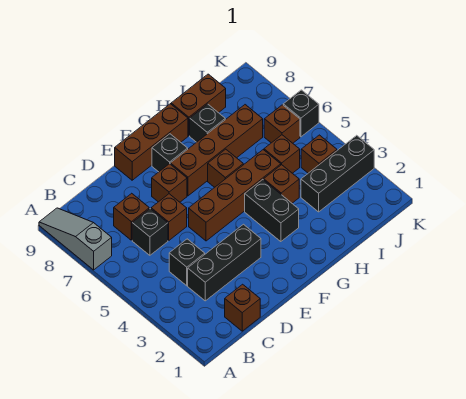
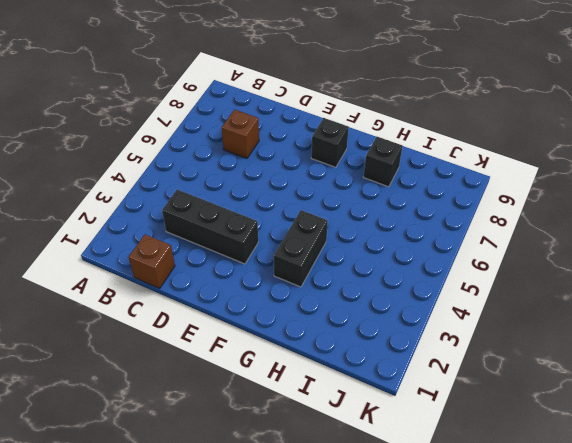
none -> grey 1x3 slope [39,208,112,270]
none -> black 1x1 brick [169,239,205,286]
none -> black 1x1 brick [132,209,168,255]

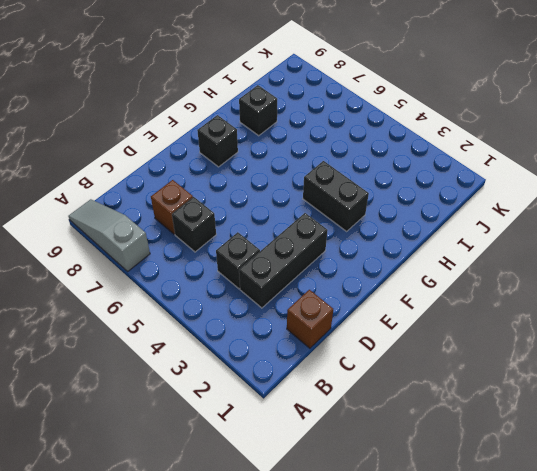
none -> brown 1x1 brick [151,194,187,240]
none -> brown 1x4 brick [189,150,281,241]
none -> brown 1x1 brick [152,164,187,202]

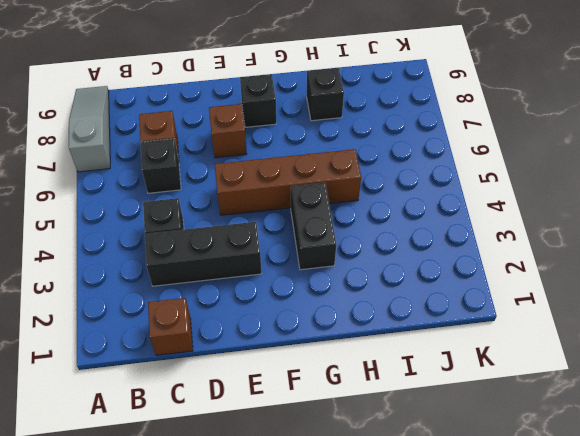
none -> brown 1x1 brick [151,194,187,240]
none -> brown 1x3 brick [115,104,188,180]
none -> brown 1x4 brick [170,105,263,196]

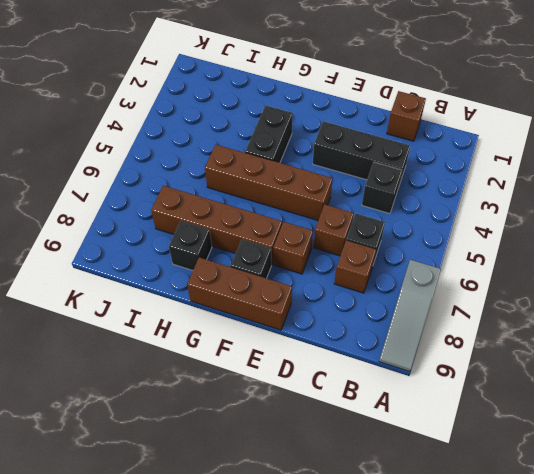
none -> brown 1x1 brick [208,149,243,187]
none -> brown 1x1 brick [264,165,299,203]
none -> brown 1x2 brick [171,74,226,136]

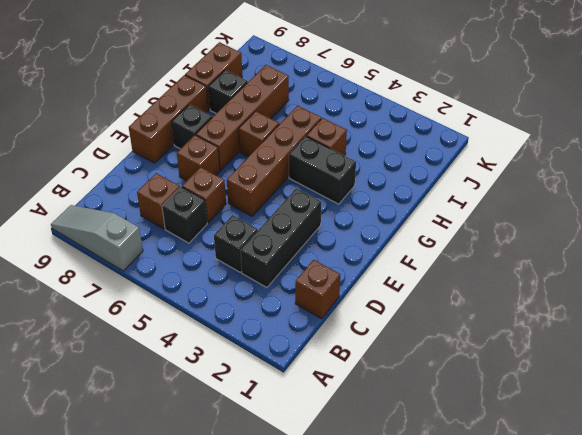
none -> black 1x3 brick [301,135,374,212]
none -> brown 1x1 brick [264,135,300,173]
none -> brown 1x1 brick [301,135,337,173]

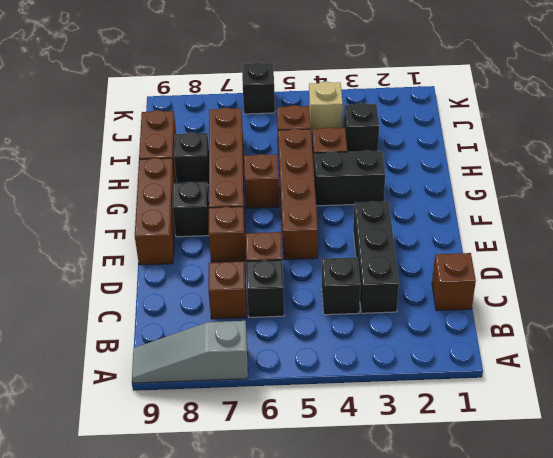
black 1x1 brick [344,103,379,152] -> black 1x3 brick [301,135,374,212]
tan 1x1 brick [309,82,343,134] -> brown 1x1 brick [301,135,337,173]
none -> brown 1x1 brick [264,105,300,143]

